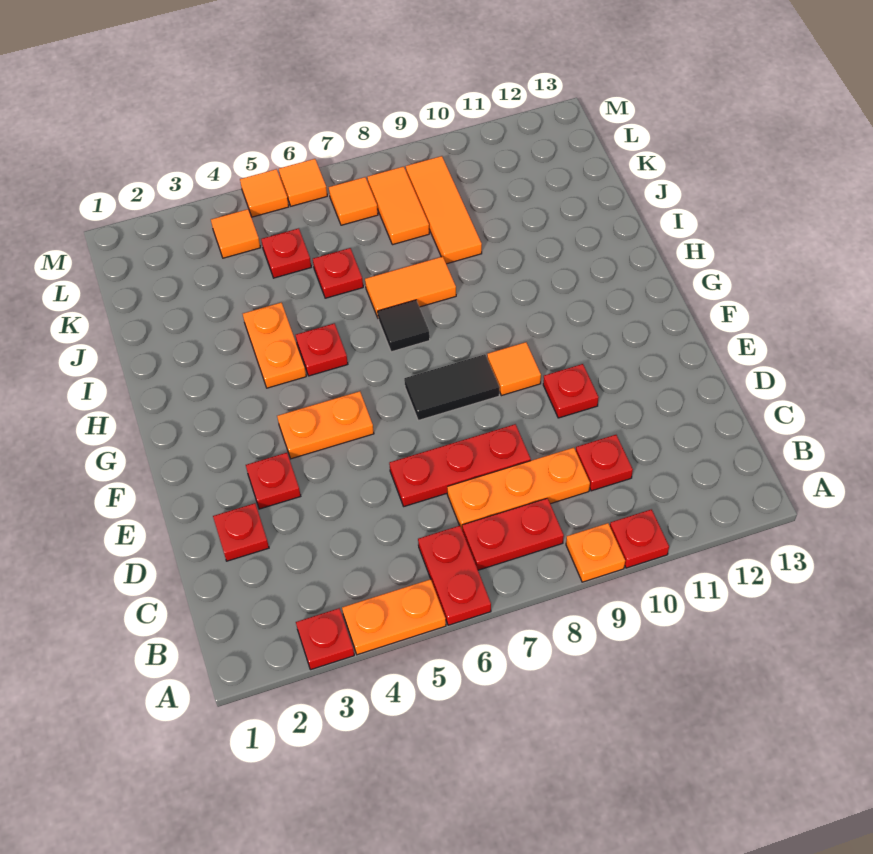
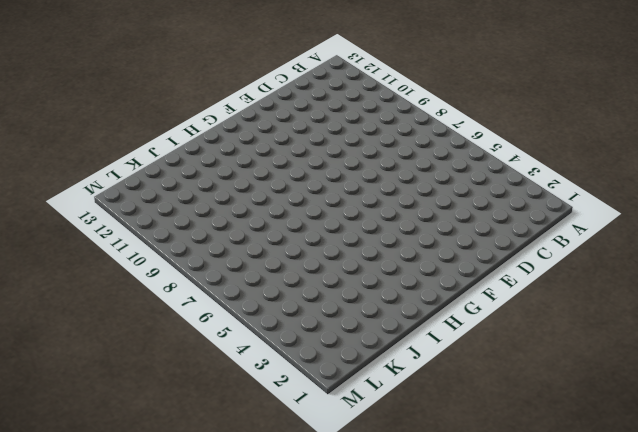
none -> red 1x1 plate [296,608,354,670]
none -> orange 1x2 plate [342,579,446,655]
none -> red 1x2 plate [418,526,491,625]

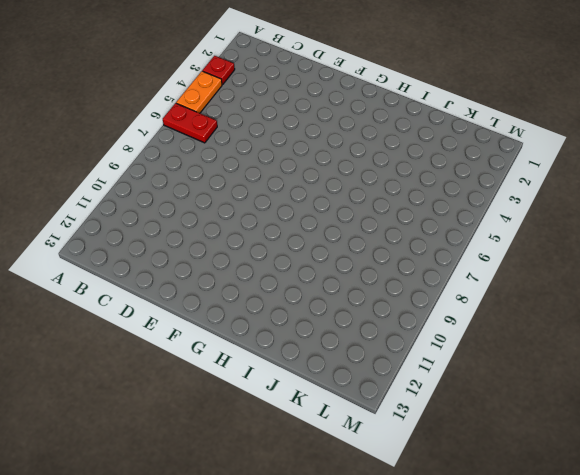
none -> orange 1x1 plate [566,523,625,582]
none -> red 1x1 plate [610,509,669,568]
none -> red 1x2 plate [462,498,564,570]

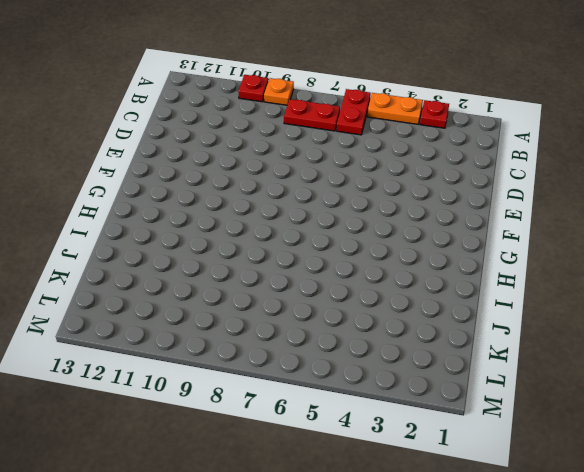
none -> orange 1x3 plate [447,448,590,528]
none -> red 1x1 plate [576,435,633,491]
none -> red 1x1 plate [213,503,269,561]

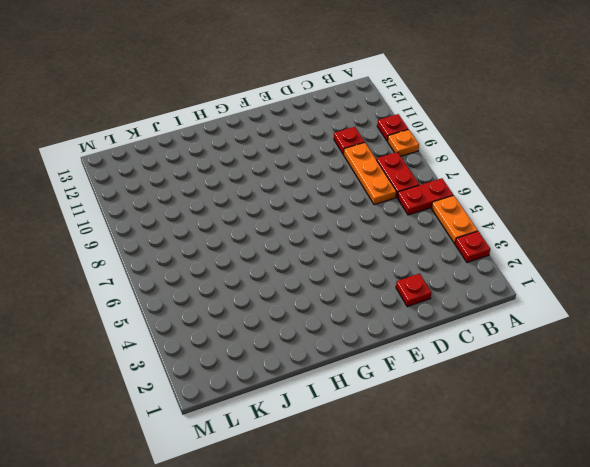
none -> red 1x3 plate [389,424,531,506]
none -> red 1x1 plate [246,453,301,509]
none -> red 1x1 plate [543,364,599,418]

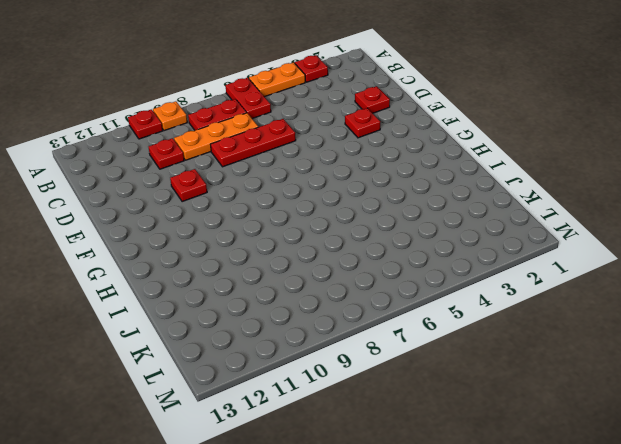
none -> orange 1x2 plate [277,391,374,459]
none -> black 1x2 tile [404,354,500,421]
none -> orange 1x1 tile [487,342,541,396]

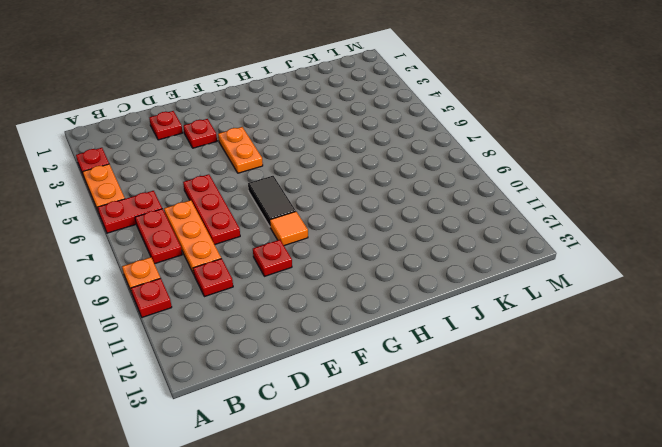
none -> orange 1x2 plate [243,303,306,388]
none -> red 1x1 plate [296,323,348,376]
none -> black 1x1 tile [378,300,430,352]

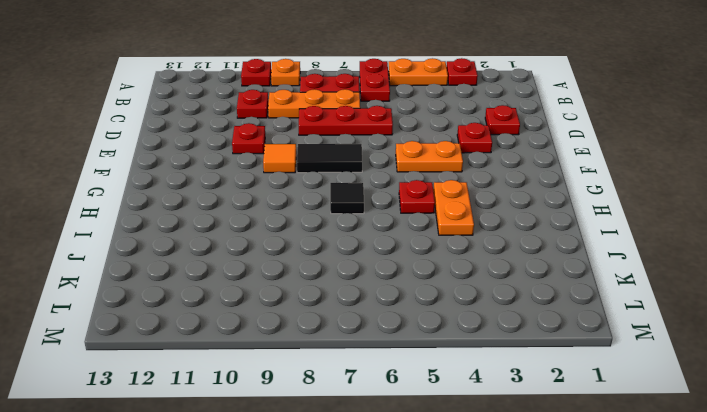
none -> orange 1x2 tile [365,257,456,318]
none -> red 1x1 plate [313,248,363,298]
none -> orange 1x3 tile [406,156,482,264]

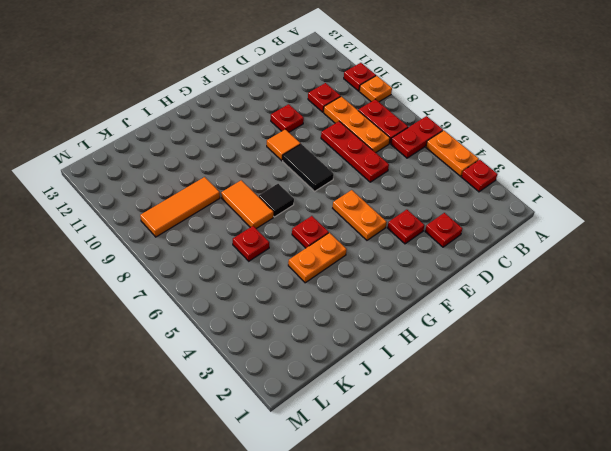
none -> red 1x1 plate [261,228,311,278]
none -> orange 1x2 tile [367,167,429,245]
none -> orange 1x1 tile [211,209,261,258]

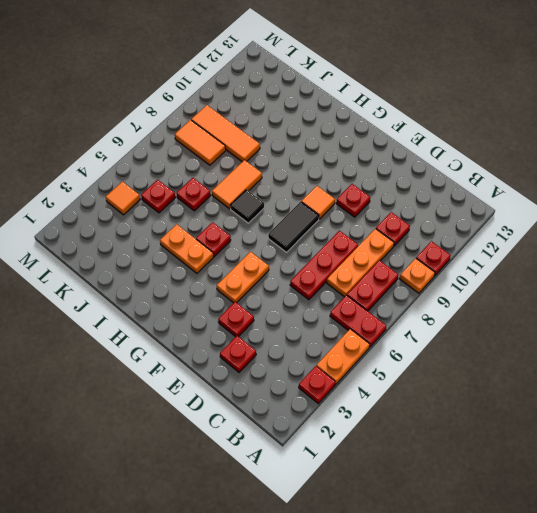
none -> orange 1x1 tile [329,177,378,225]
none -> orange 1x1 tile [240,169,289,217]
none -> orange 1x1 tile [279,159,327,206]

